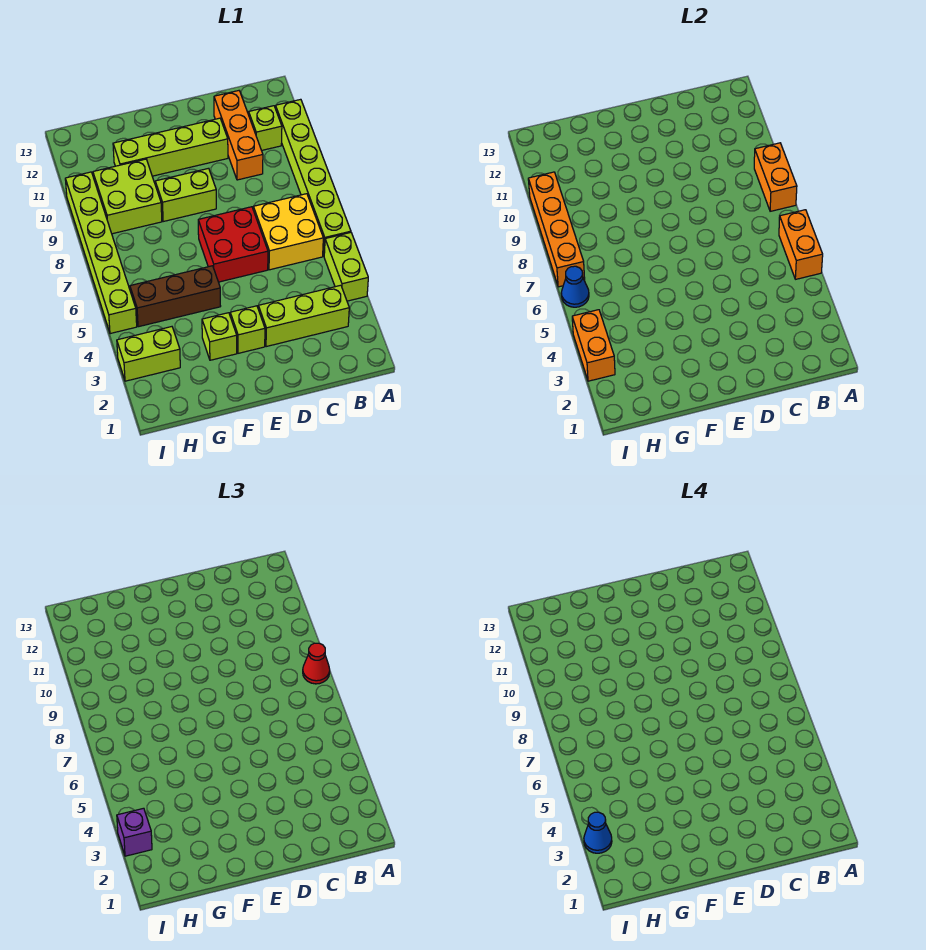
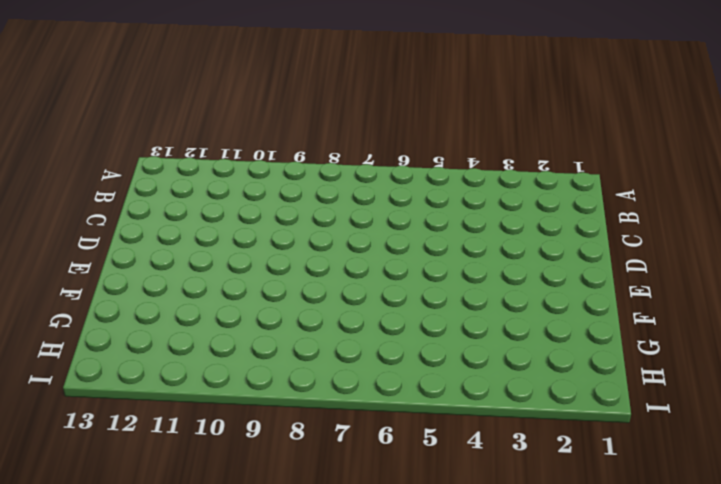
none -> lime 1x2 brick [324,233,368,301]
none -> lime 1x6 brick [275,99,351,256]
none -> lime 1x3 brick [258,285,349,347]

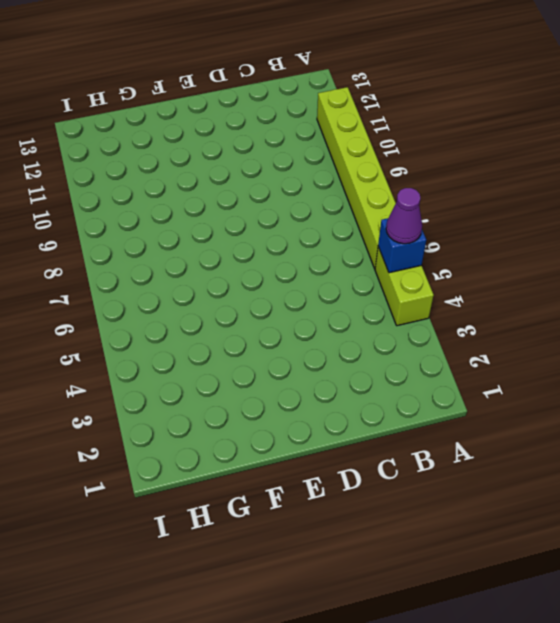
blue 1x1 brick [378,218,426,273] -> orange 1x2 brick [779,210,823,279]
purple 1x1 cone [386,188,422,244] -> none
none -> lime 1x3 brick [258,285,349,347]
none -> yellow 2x2 brick [253,194,323,270]
none -> lime 1x1 brick [249,106,282,150]

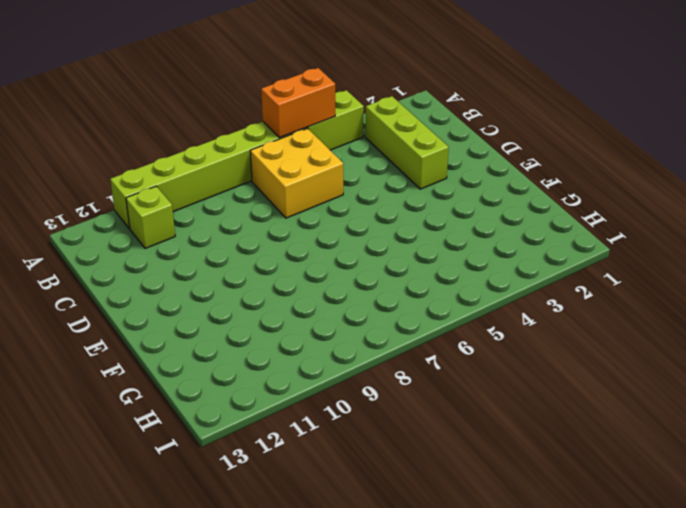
none -> orange 1x3 brick [214,91,263,180]
none -> red 2x2 brick [198,207,268,282]
none -> lime 1x4 brick [113,118,228,176]

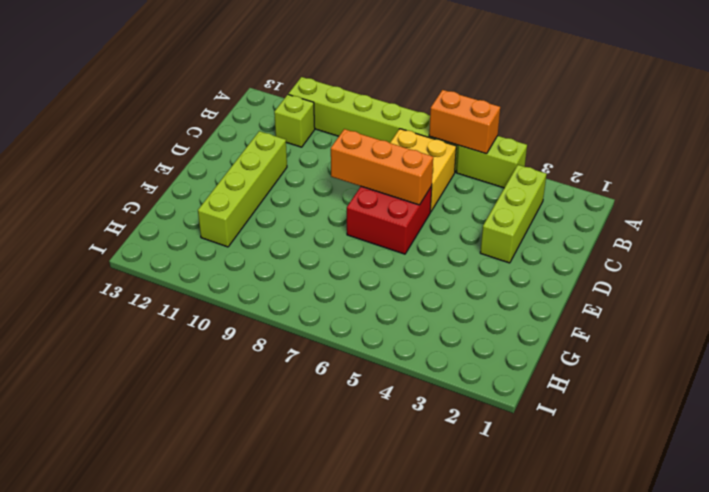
orange 1x3 brick [331,129,433,205] -> orange 1x3 brick moved to [214,91,263,180]
none -> lime 1x1 brick [230,306,265,353]
none -> lime 1x2 brick [155,168,216,222]
none -> lime 1x1 brick [202,313,237,360]

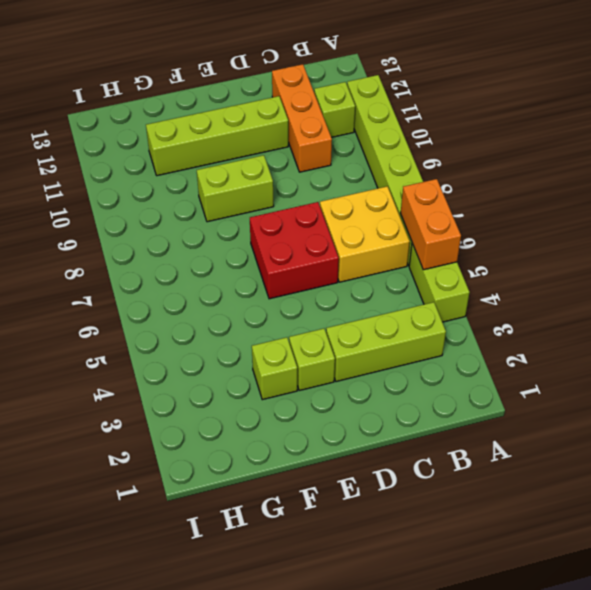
none -> brown 1x3 brick [130,266,221,327]
none -> lime 2x2 brick [93,159,162,234]
none -> lime 1x2 brick [117,327,180,381]

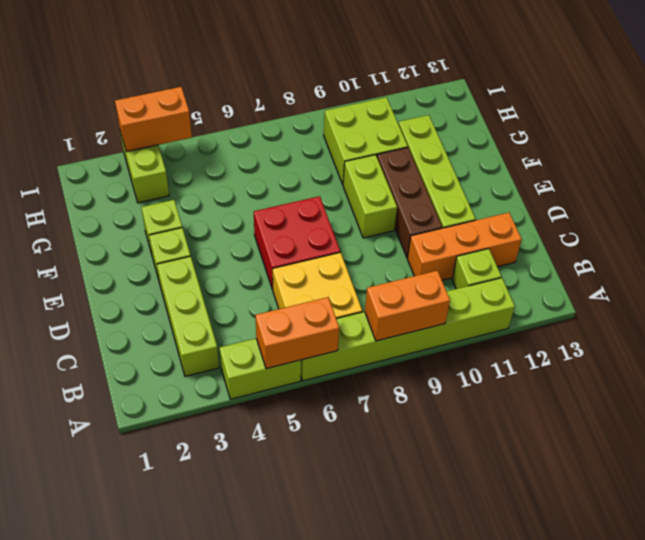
brown 1x3 brick [377,147,442,258] -> brown 1x3 brick moved to [130,266,221,327]
none -> lime 1x6 brick [65,172,137,334]
none -> blue 1x1 cone [561,266,589,307]
none -> orange 1x4 brick [528,172,585,287]

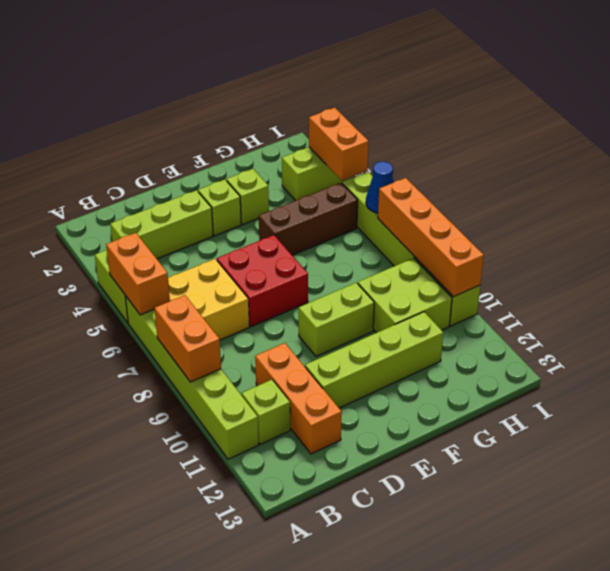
none -> red 1x1 cone [303,643,330,684]
none -> purple 1x1 brick [117,808,152,856]
none -> blue 1x1 cone [584,812,612,853]

